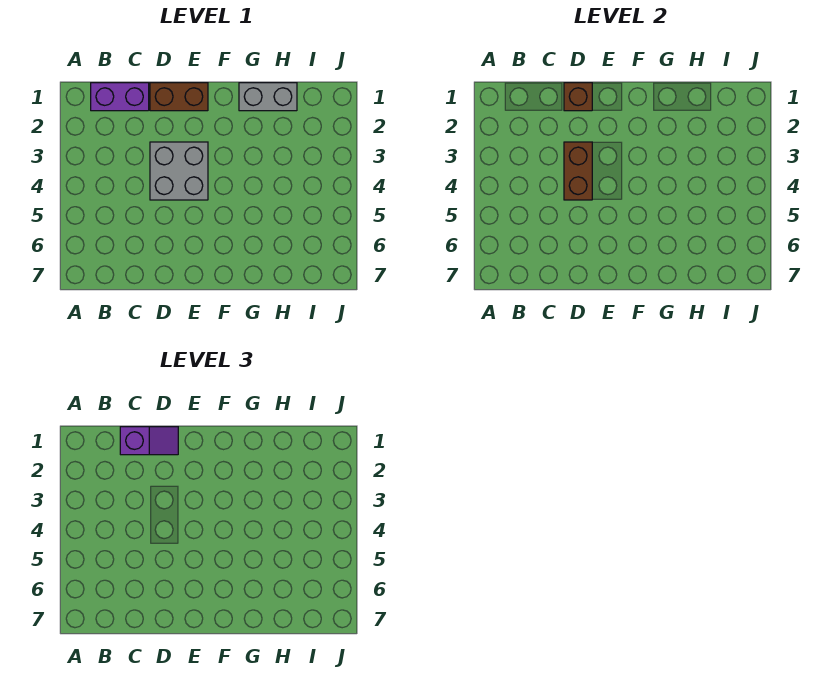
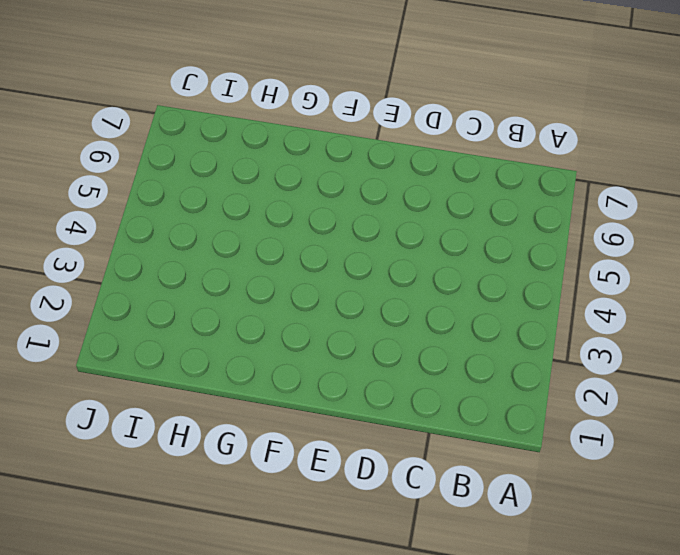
none -> purple 1x2 brick [91,83,149,111]
none -> brown 1x2 brick [150,83,208,111]

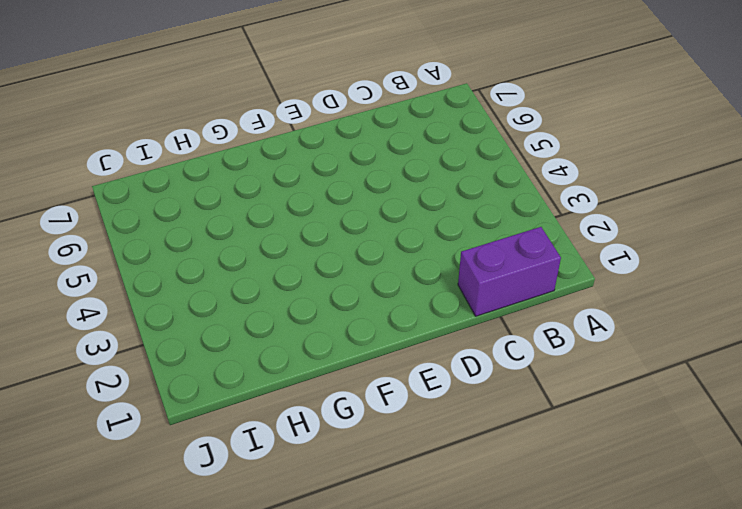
none -> brown 1x2 brick [150,83,208,111]
none -> grey 2x2 brick [150,142,208,200]

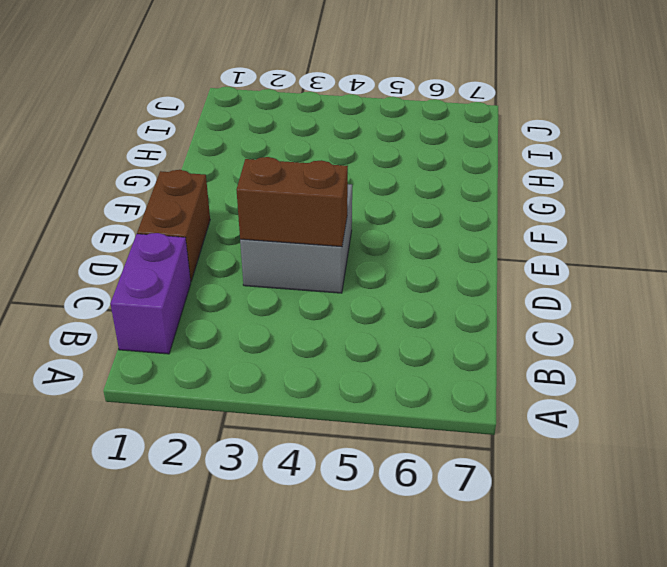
none -> grey 1x2 brick [239,83,297,111]
none -> brown 1x1 brick [564,83,592,111]

